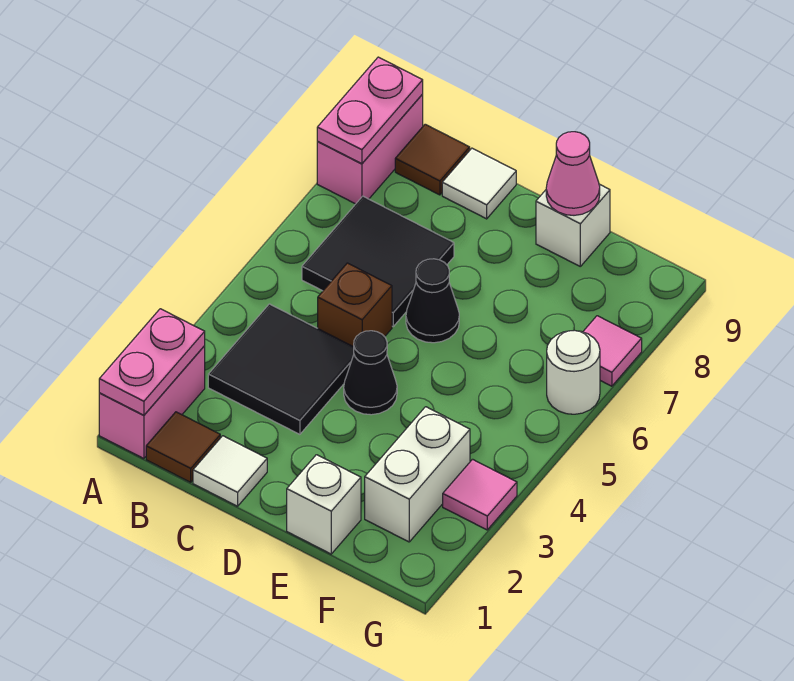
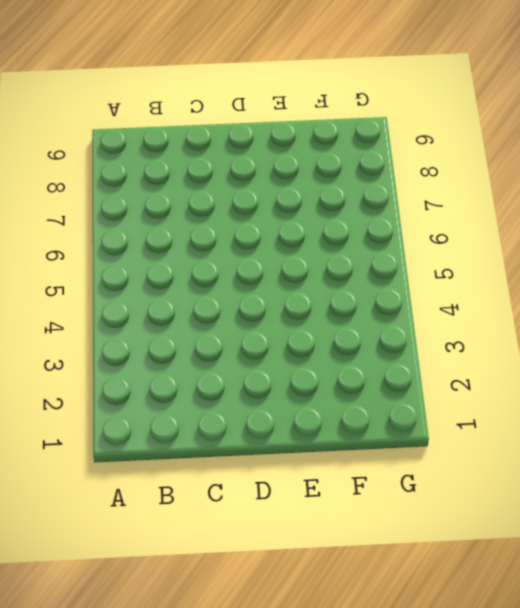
none -> pink 1x2 brick [99,346,205,459]
none -> pink 1x2 brick [317,94,423,204]
none -> brown 1x1 tile [146,412,220,482]

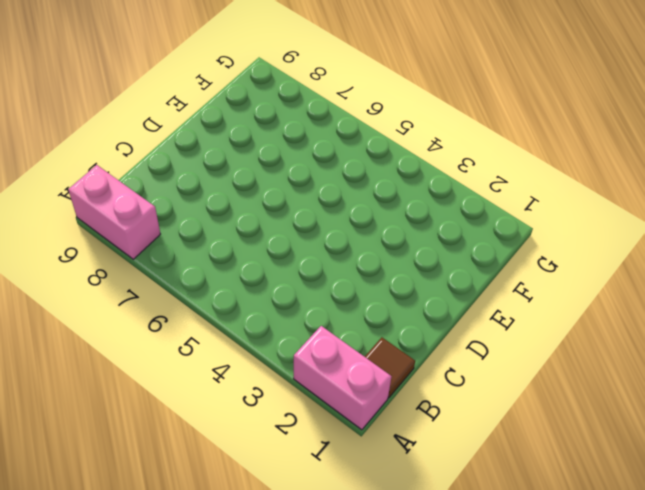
none -> black 2x2 tile [208,304,354,434]
none -> black 2x2 tile [302,196,454,326]
none -> brown 1x1 tile [395,124,470,195]

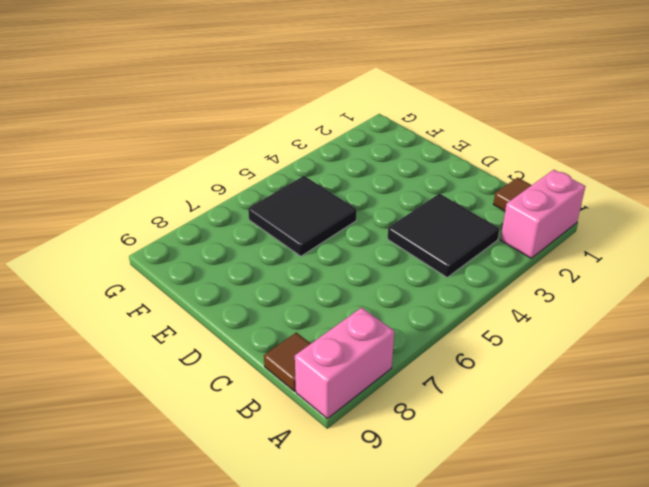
black 2x2 tile [248,176,357,256] -> black 2x2 tile moved to [302,196,454,326]
none -> white 1x1 tile [193,436,267,506]
none -> brown 1x1 brick [318,263,392,347]
none -> white 1x1 tile [442,148,516,219]

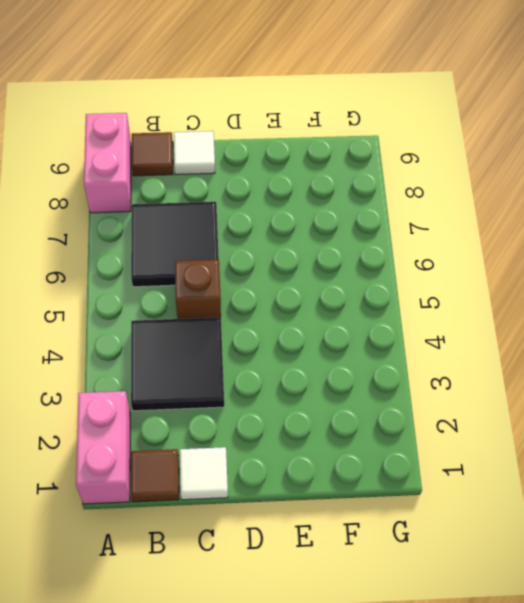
none -> black 1x1 cone [344,331,397,415]
none -> black 1x1 cone [406,259,459,343]
none -> white 1x1 brick [287,455,361,554]

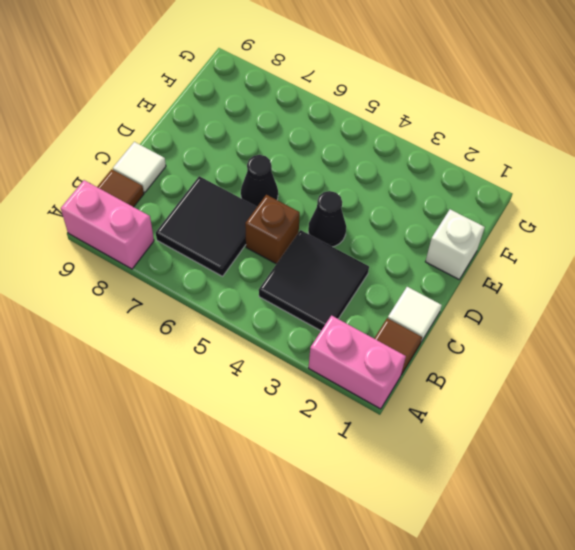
none -> white 1x1 brick [536,184,610,266]
none -> white 1x2 brick [365,407,470,542]
none -> pink 1x1 tile [443,459,517,530]

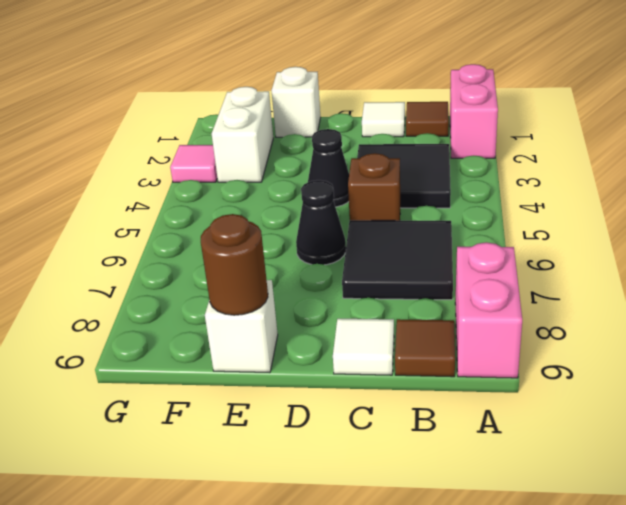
brown 1x1 round brick [201,214,268,315] -> pink 1x1 cone [546,132,600,215]
none -> white 1x1 round brick [547,330,600,414]
none -> pink 1x1 tile [583,316,642,386]
none -> pink 1x2 plate [99,309,205,415]

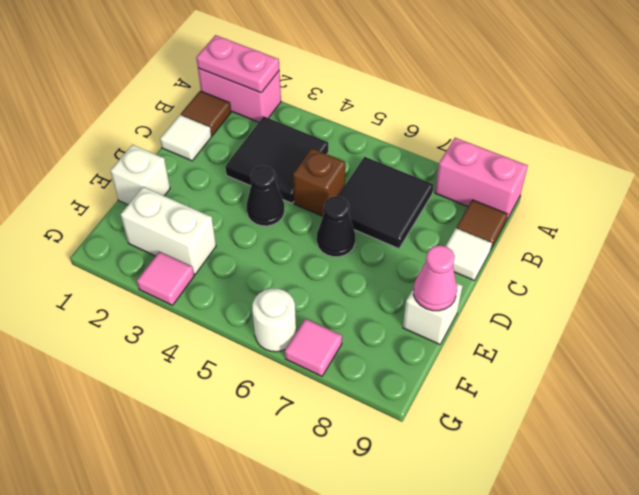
none -> pink 1x2 plate [317,57,423,164]

